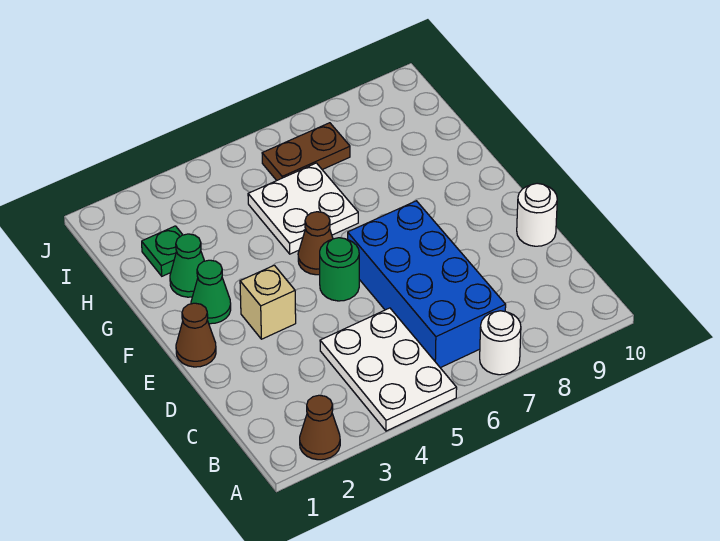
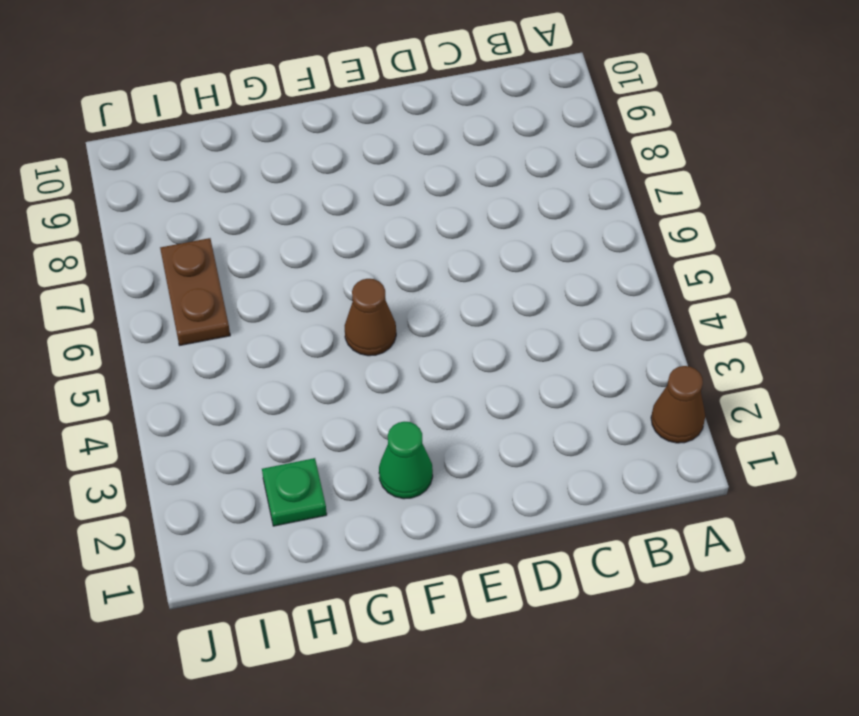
none -> white 2x3 plate [320,308,457,431]
none -> white 1x1 round brick [480,311,521,375]
none -> blue 2x4 brick [348,201,506,368]

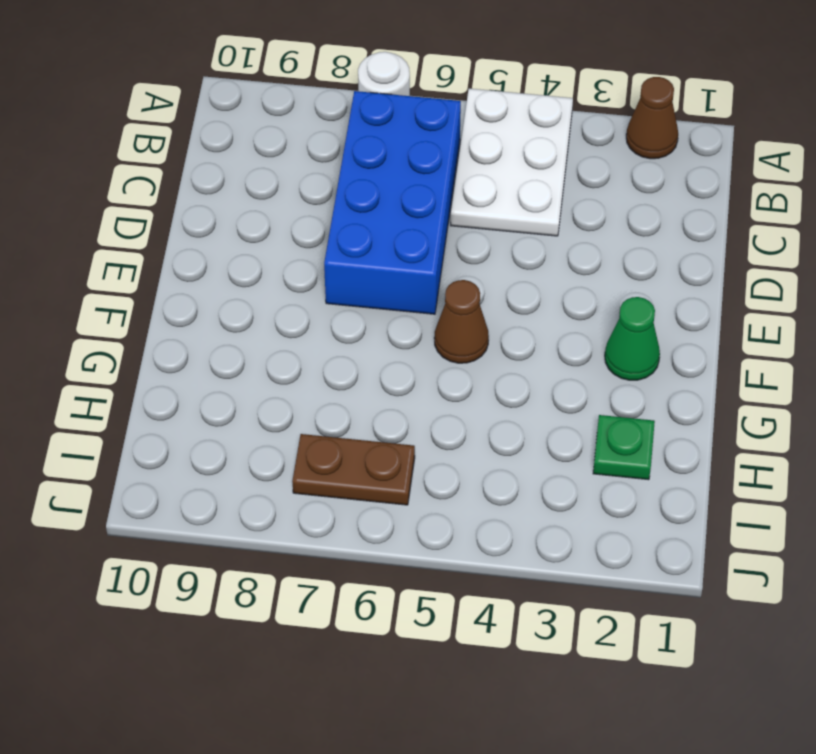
none -> white 1x1 round brick [517,183,557,246]
none -> brown 1x1 cone [176,303,216,367]
none -> tan 1x1 brick [240,265,296,339]

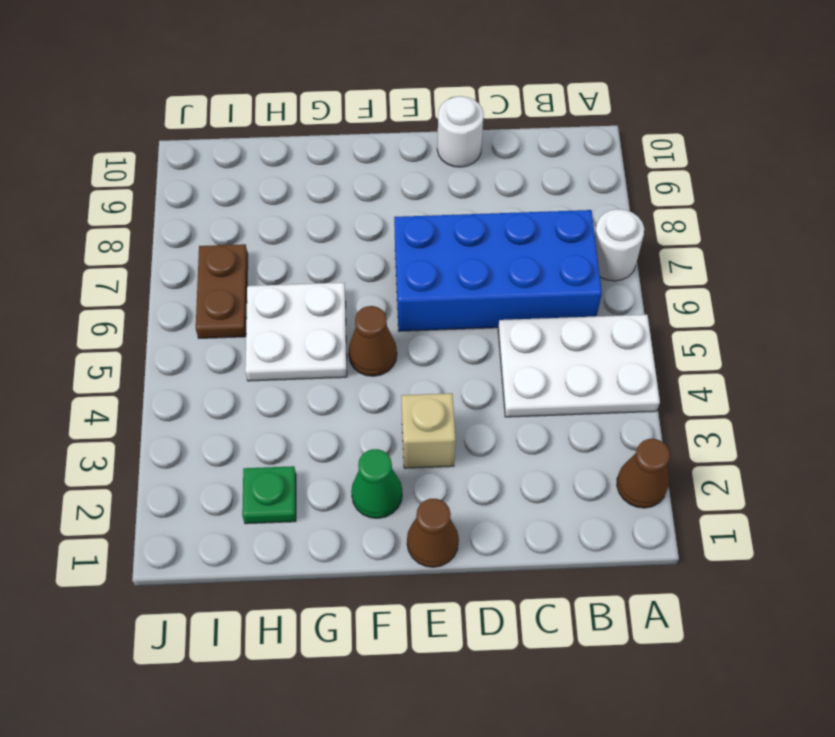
none -> green 1x1 round brick [320,238,359,301]
none -> green 1x1 cone [170,234,204,297]

